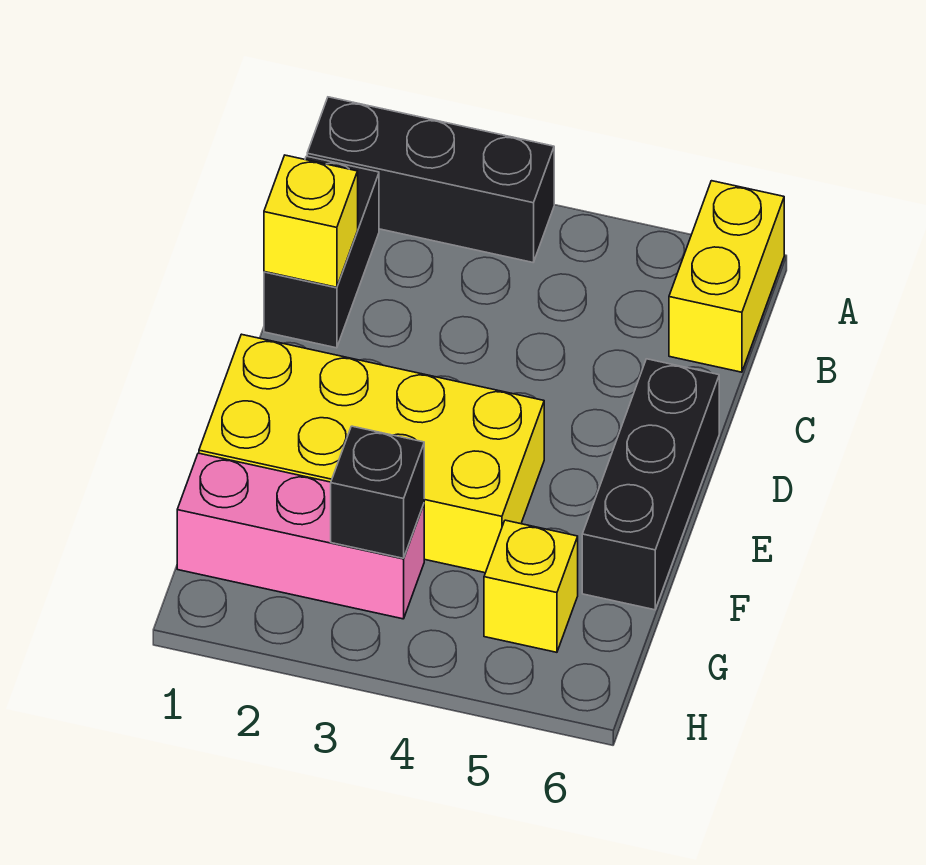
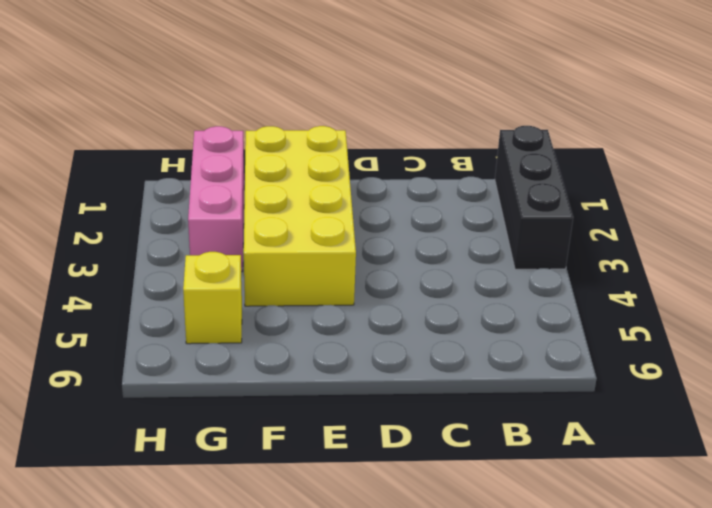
none -> yellow 1x2 brick [669,181,784,372]
none -> black 1x2 brick [264,156,379,348]

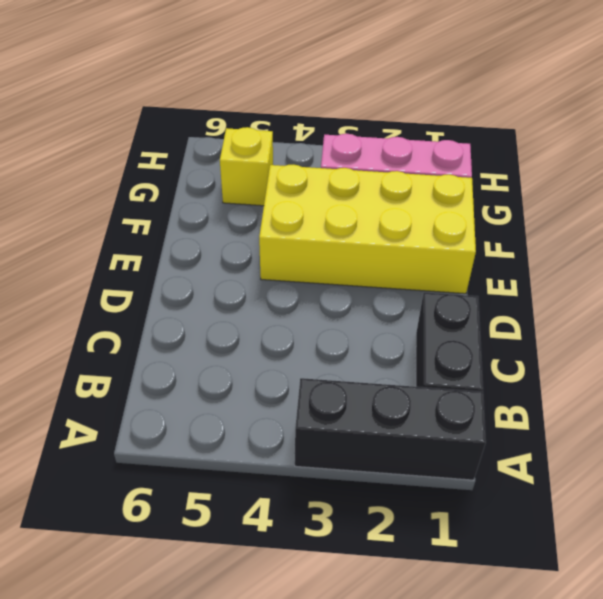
none -> yellow 1x2 brick [669,181,784,372]
none -> black 1x3 brick [582,359,719,610]

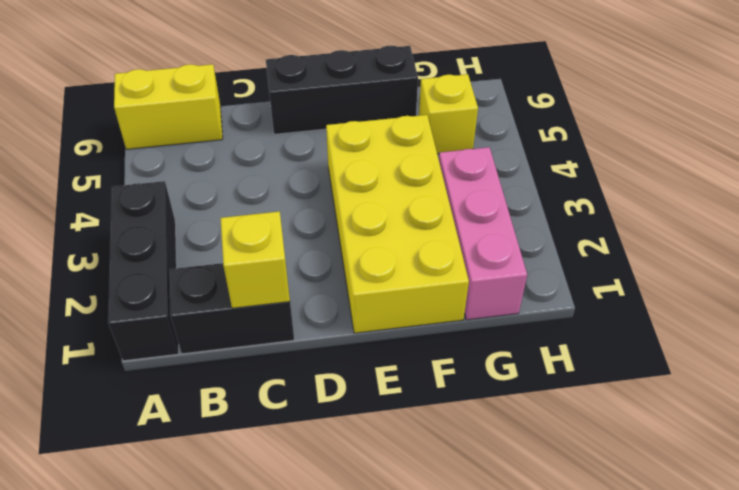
none -> black 1x1 brick [331,426,424,558]

